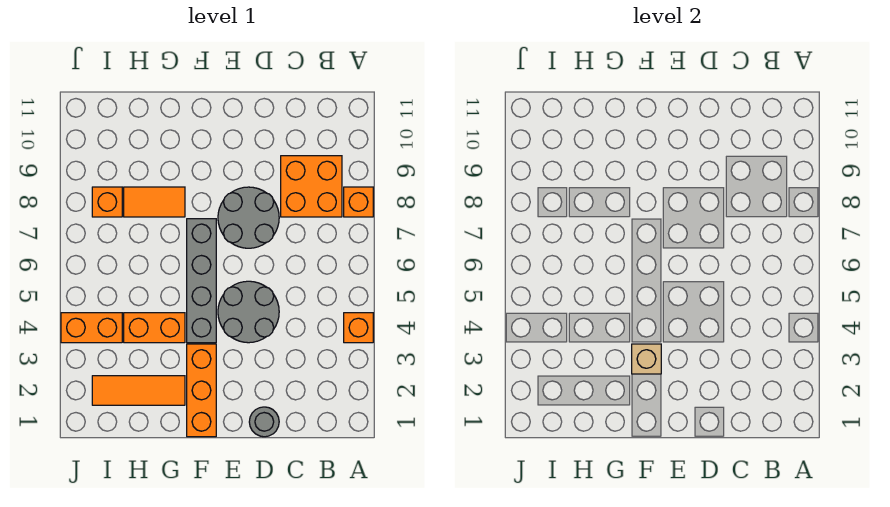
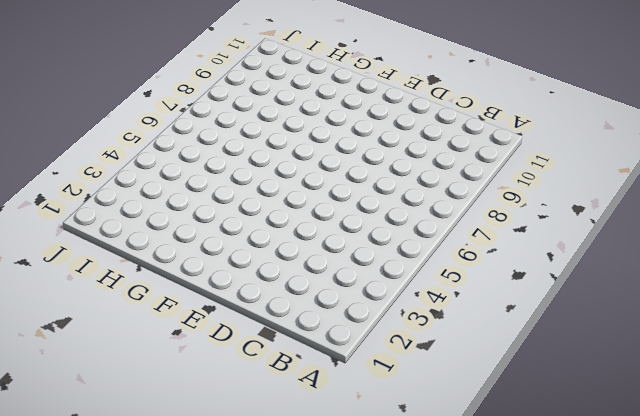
none -> orange 1x1 brick [344,313,373,343]
none -> orange 1x1 brick [344,187,373,217]
none -> orange 2x2 brick [281,156,342,217]

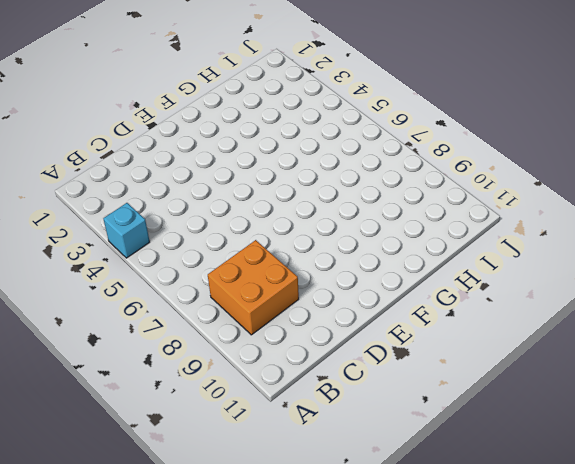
cyan 1x1 brick [103,203,150,258] -> orange 1x1 brick [344,313,373,343]
none -> orange 1x1 brick [344,187,373,217]
none -> grey 1x1 round brick [249,407,279,437]
none -> grey 2x2 round brick [218,281,279,343]

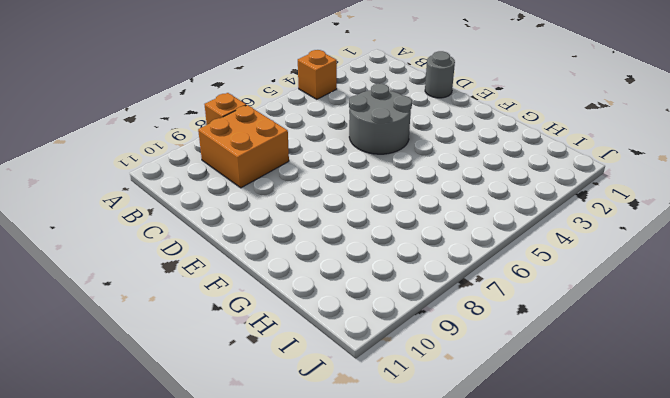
none -> grey 2x2 round brick [218,187,279,248]
none -> orange 1x3 brick [187,344,216,437]
none -> grey 1x4 brick [187,219,216,343]

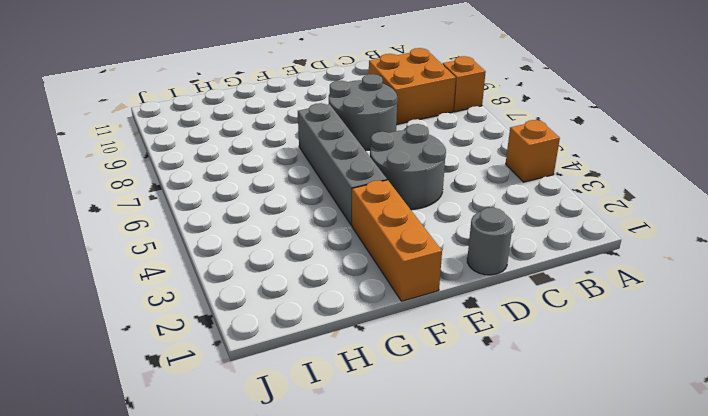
none -> orange 1x3 tile [92,376,185,405]
none -> orange 1x2 brick [124,313,185,343]
none -> orange 1x2 tile [124,187,185,217]

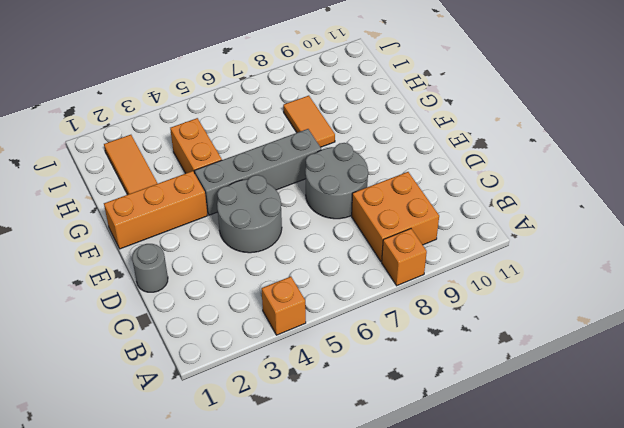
none -> orange 1x2 brick [61,313,122,343]
none -> orange 1x1 brick [92,187,122,217]
none -> tan 1x1 brick [632,344,661,374]

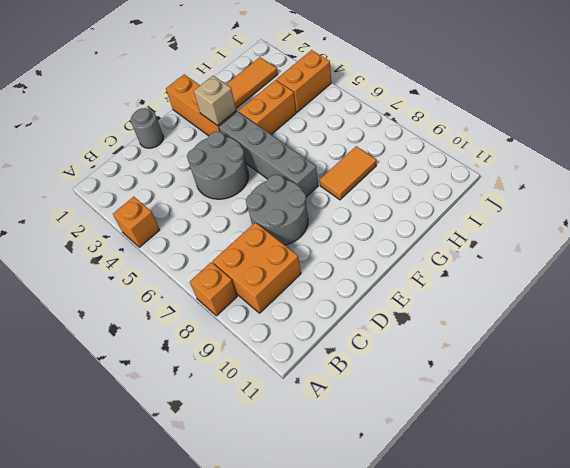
none -> orange 1x1 brick [92,187,122,217]

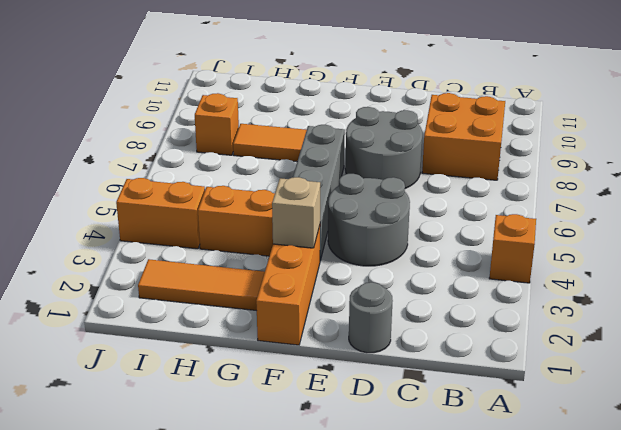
none -> orange 1x1 brick [344,187,373,217]

